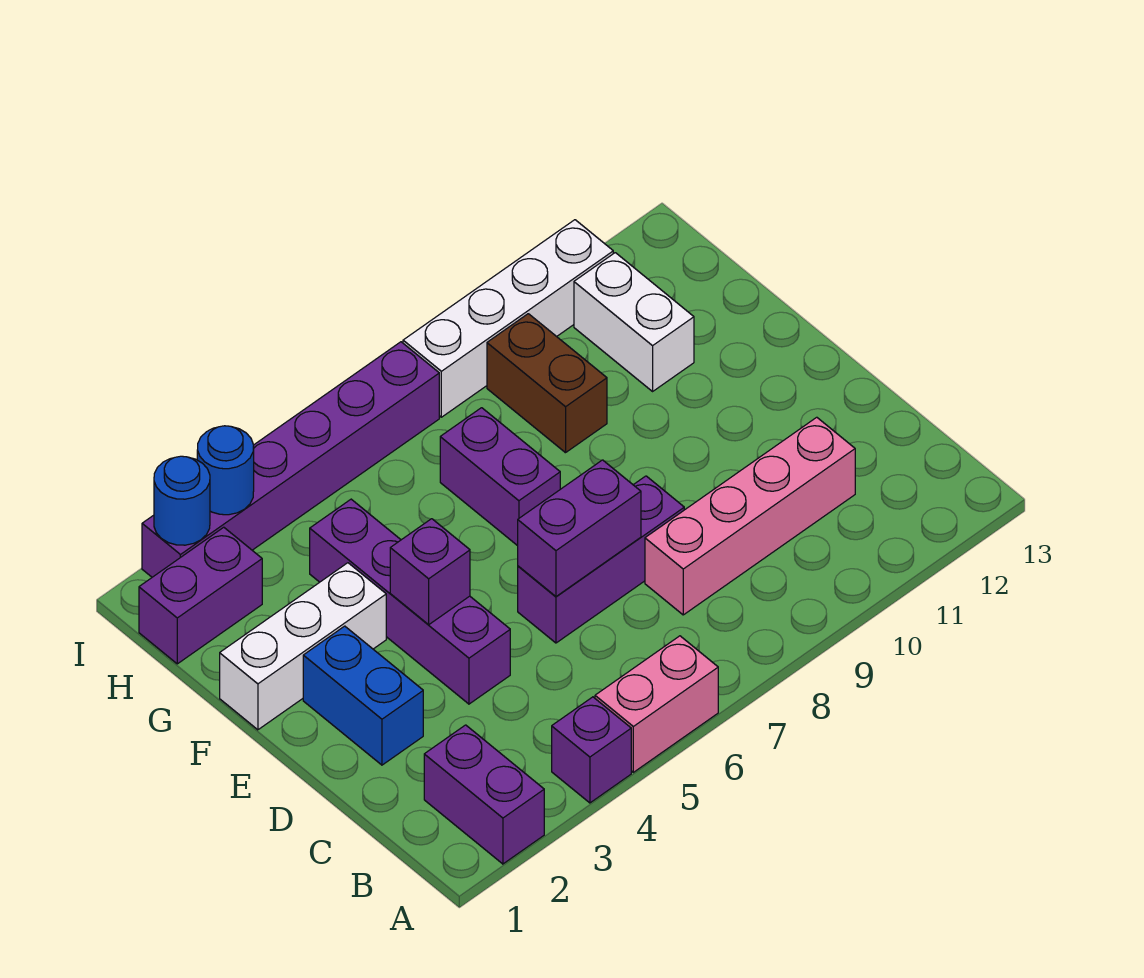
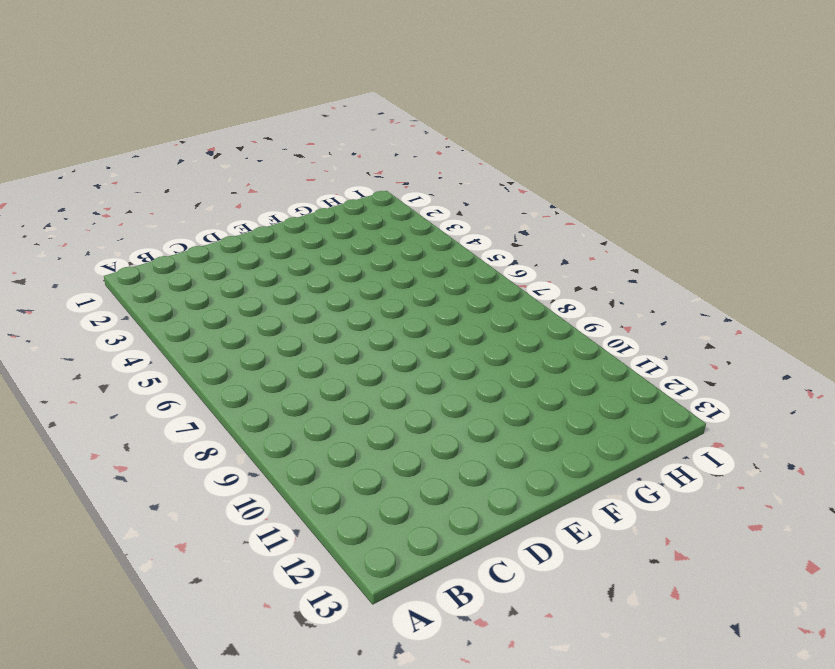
none -> purple 1x2 brick [424,725,544,864]
none -> purple 1x1 brick [552,697,631,803]
none -> pink 1x2 brick [595,636,718,772]

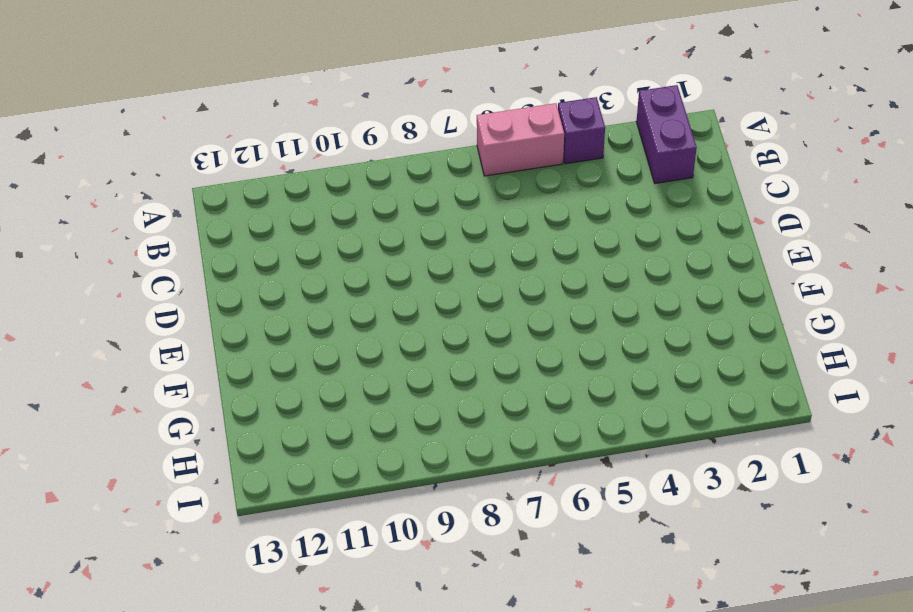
none -> pink 1x4 brick [645,417,855,615]
none -> blue 1x2 brick [303,626,423,765]
none -> purple 1x4 brick [310,499,510,704]

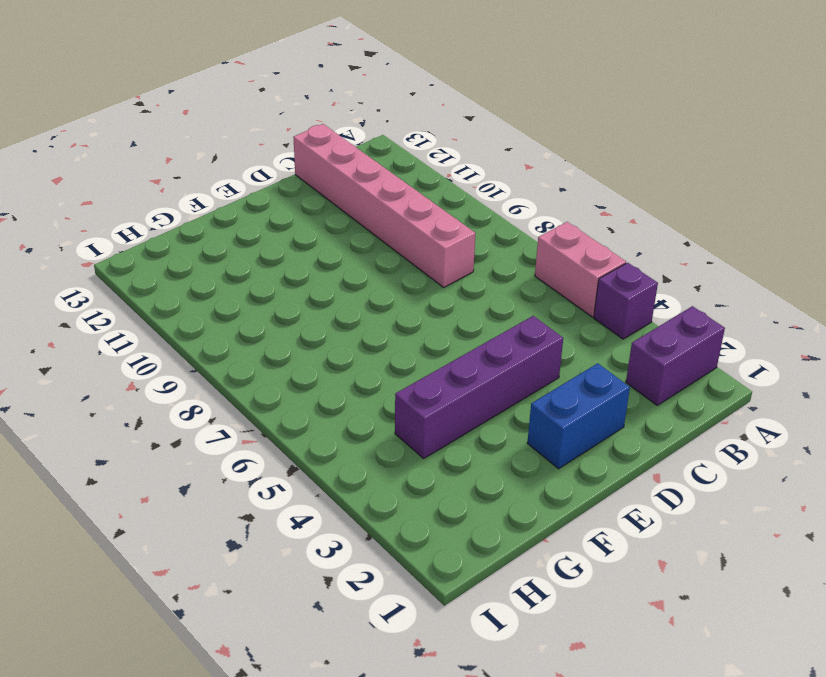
pink 1x6 brick [293,124,475,287] -> pink 1x4 brick [645,417,855,615]
none -> purple 1x3 brick [518,476,684,643]
none -> white 1x3 brick [220,563,386,730]
none -> purple 1x2 brick [440,408,560,546]

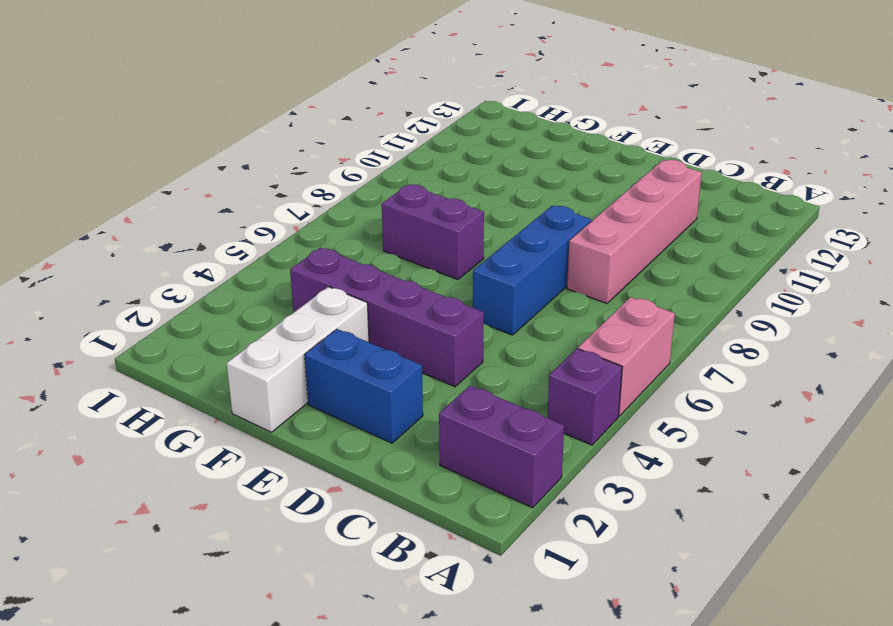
blue 1x3 brick [473,206,591,335] -> purple 1x3 brick [518,476,684,643]
none -> brown 1x2 brick [487,314,607,453]
none -> white 1x2 brick [574,253,694,391]
none -> purple 1x2 brick [139,527,262,664]

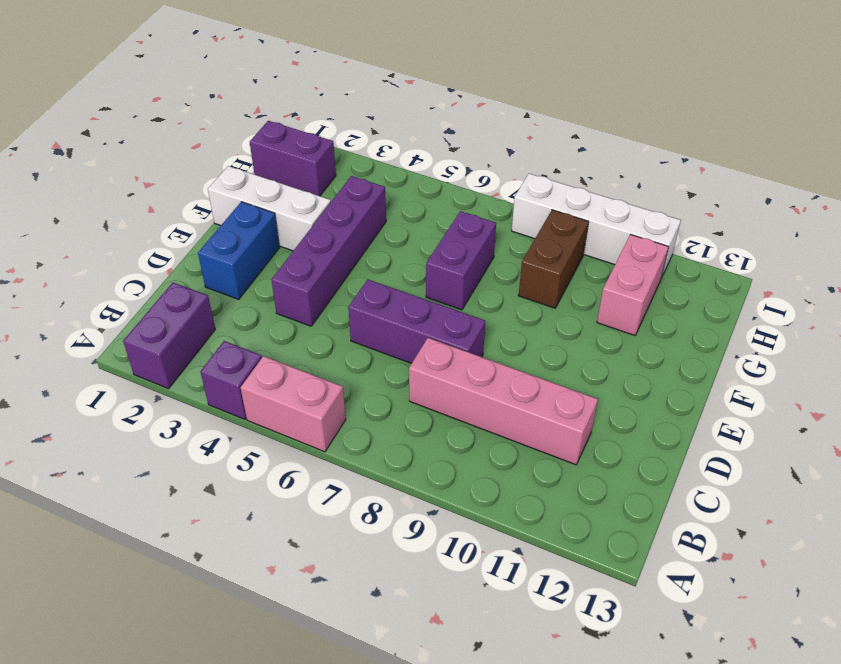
pink 1x2 brick [597,235,668,335] -> white 1x2 brick [574,253,694,391]
none -> purple 1x6 brick [142,342,439,577]
none -> purple 1x2 brick [518,460,641,596]
none -> purple 1x1 brick [390,519,470,624]

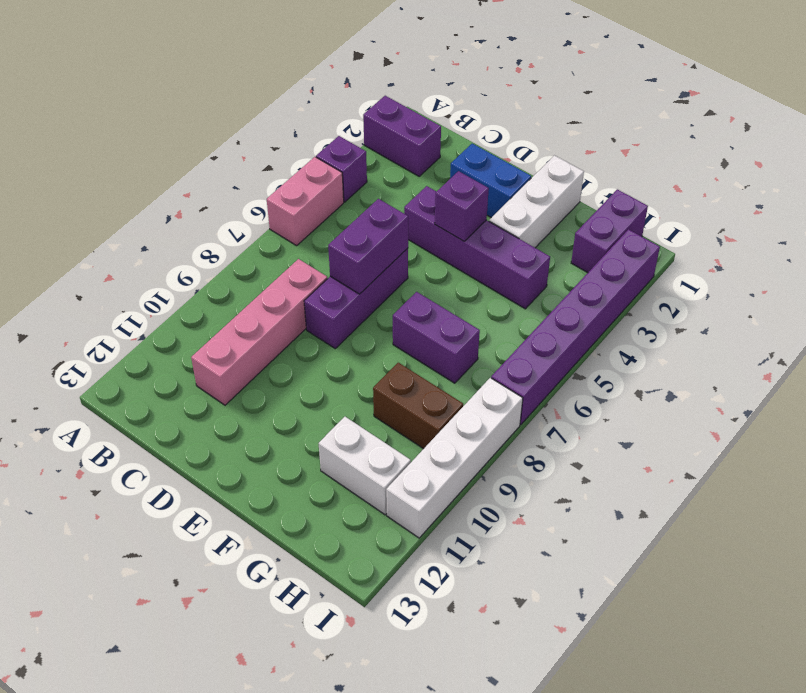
none -> blue 1x1 round brick [154,456,210,545]
none -> blue 1x1 round brick [197,426,254,515]

